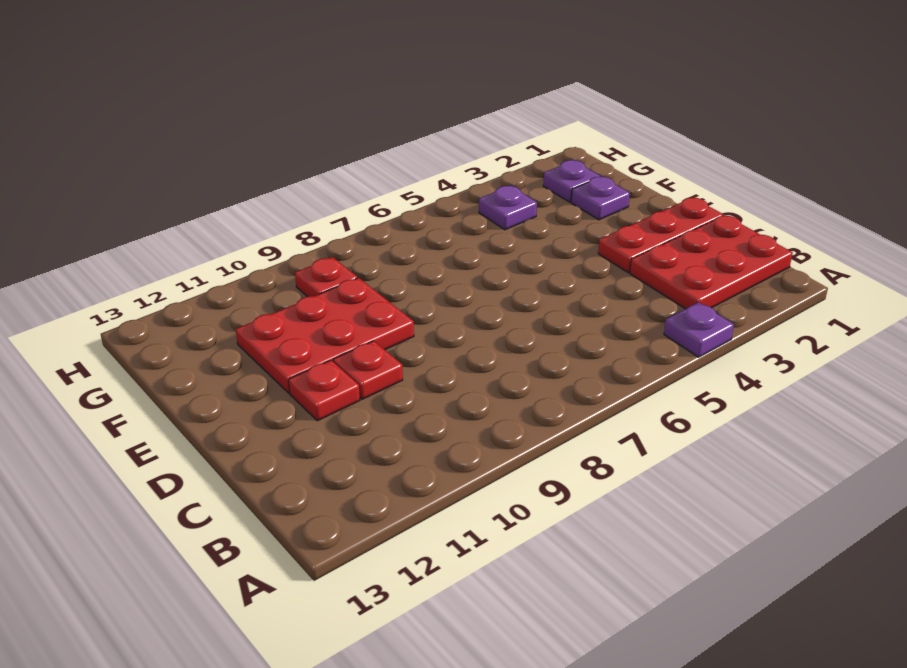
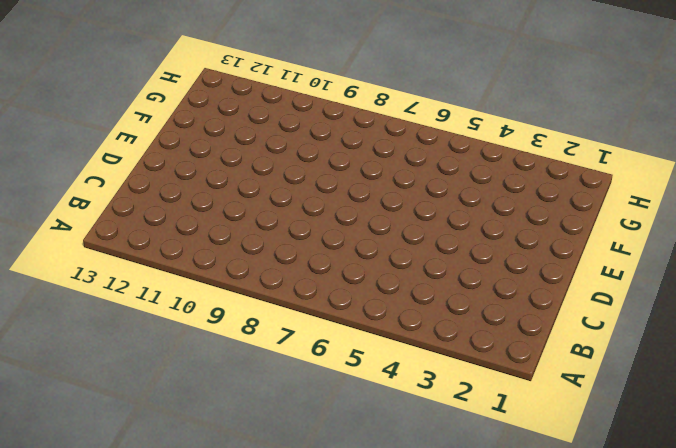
none -> purple 1x1 plate [664,302,734,357]
none -> red 2x3 plate [630,216,793,309]

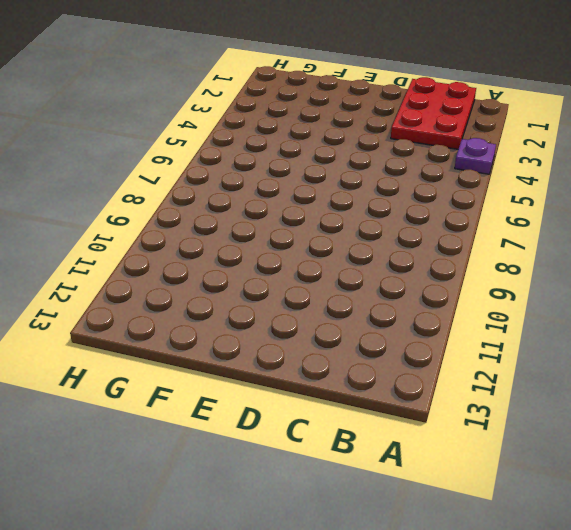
none -> red 1x3 plate [598,198,723,273]
none -> red 1x1 plate [333,341,403,399]

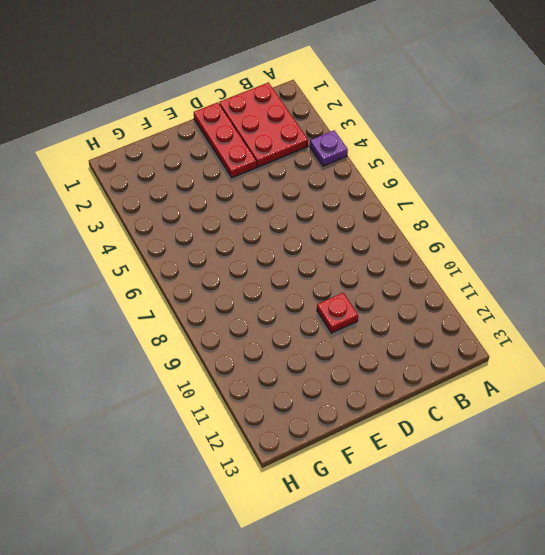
none -> red 1x1 plate [289,360,360,421]
none -> red 2x3 plate [236,278,414,393]

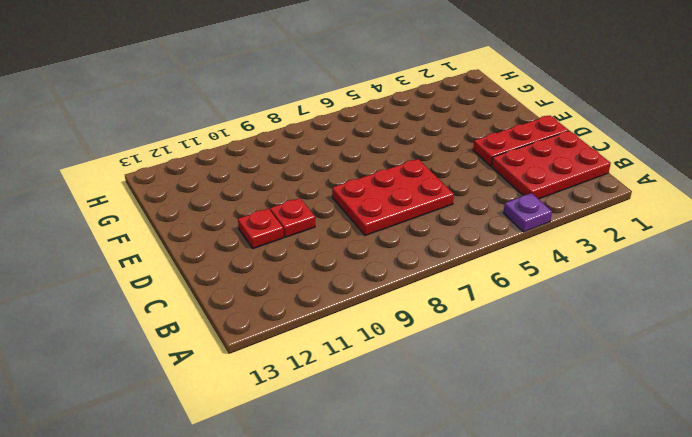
red 2x3 plate [332,159,454,235] -> red 2x3 plate moved to [236,278,414,393]
none -> purple 1x1 plate [571,177,630,220]
none -> purple 1x1 plate [543,160,600,202]

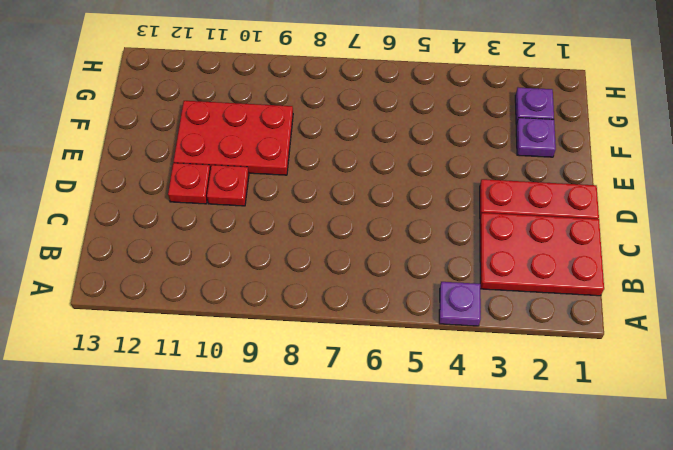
none -> purple 1x1 plate [479,186,537,230]
none -> red 1x1 plate [295,257,357,297]

